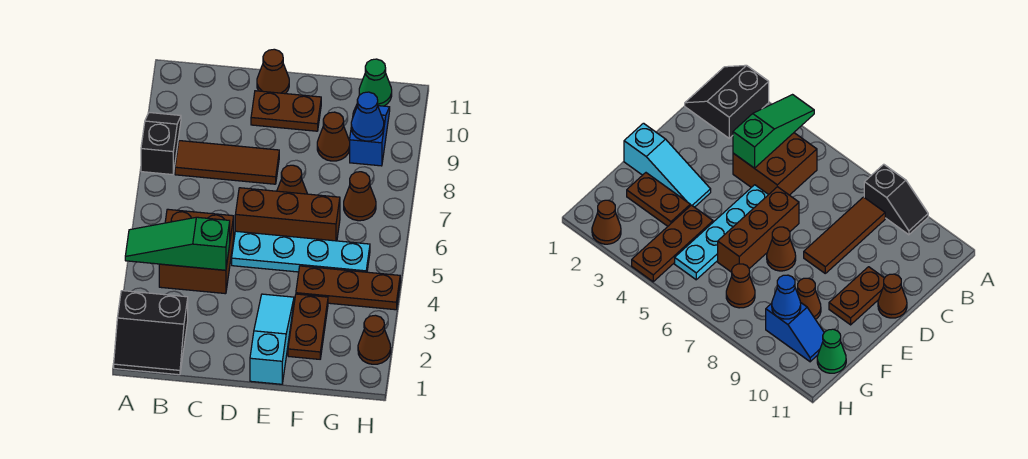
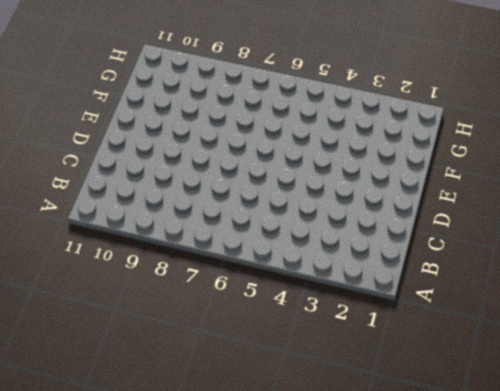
none -> black 2x2 slope [114,291,188,375]
none -> black 1x2 slope [141,113,181,175]
none -> brown 2x2 brick [159,209,234,294]

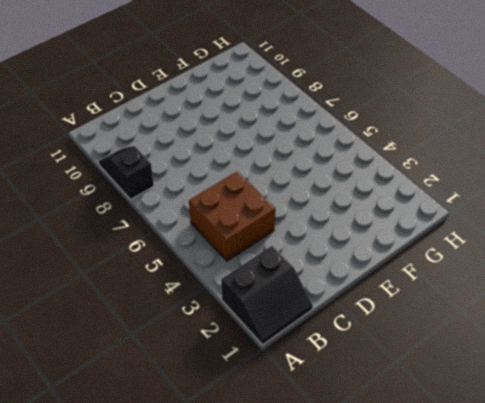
none -> brown 1x3 tile [175,141,279,184]
none -> cyan 1x4 plate [232,231,370,272]
none -> brown 1x3 brick [235,188,340,241]

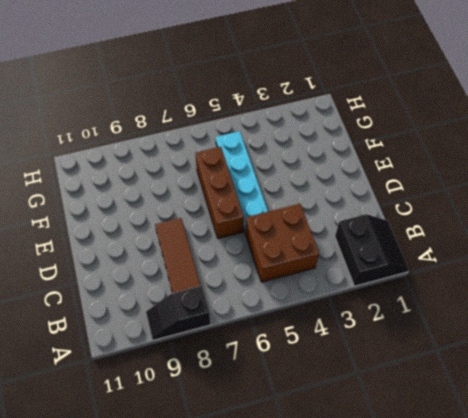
none -> brown 1x2 plate [251,91,321,131]
none -> brown 1x1 cone [257,49,289,94]
none -> cyan 1x3 slope [250,294,294,384]

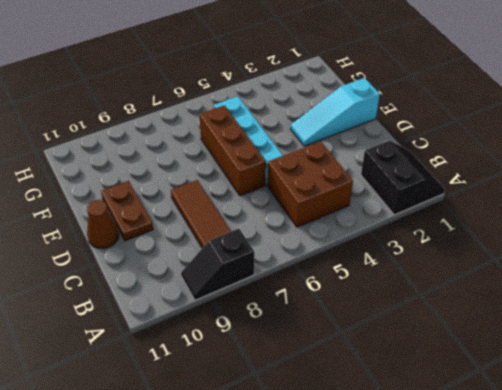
none -> brown 1x1 cone [277,165,307,194]
none -> brown 1x2 plate [288,294,328,359]
none -> brown 1x3 plate [296,266,400,310]

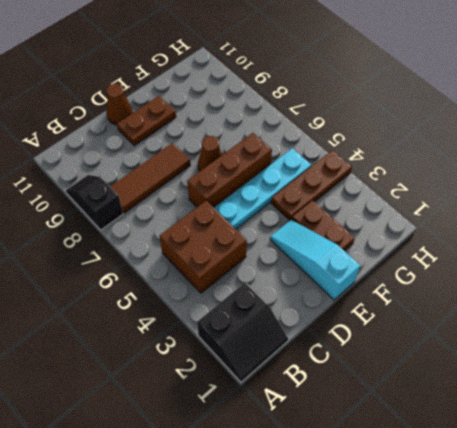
none -> brown 1x1 cone [317,112,350,161]
none -> brown 1x1 cone [344,172,376,221]
none -> blue 1x2 slope [350,105,390,166]

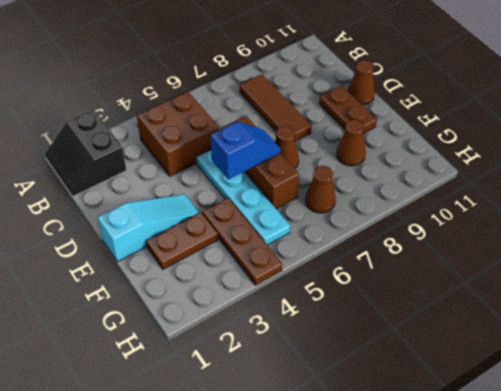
blue 1x2 slope [210,122,281,180] -> blue 1x2 slope moved to [350,105,390,166]
none -> black 1x2 slope [141,113,181,175]
none -> green 1x1 cone [359,59,392,106]
none -> brown 1x1 cone [358,315,391,364]

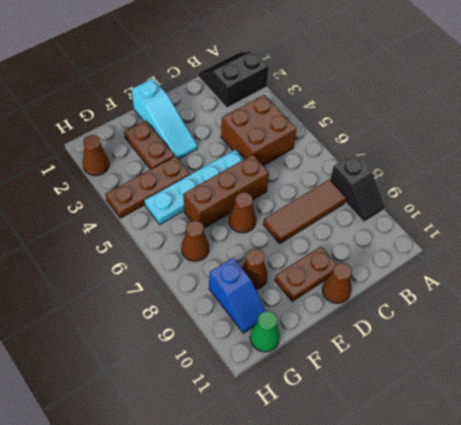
none -> green 1x3 slope [125,217,230,270]
none -> blue 1x1 cone [351,92,384,141]

